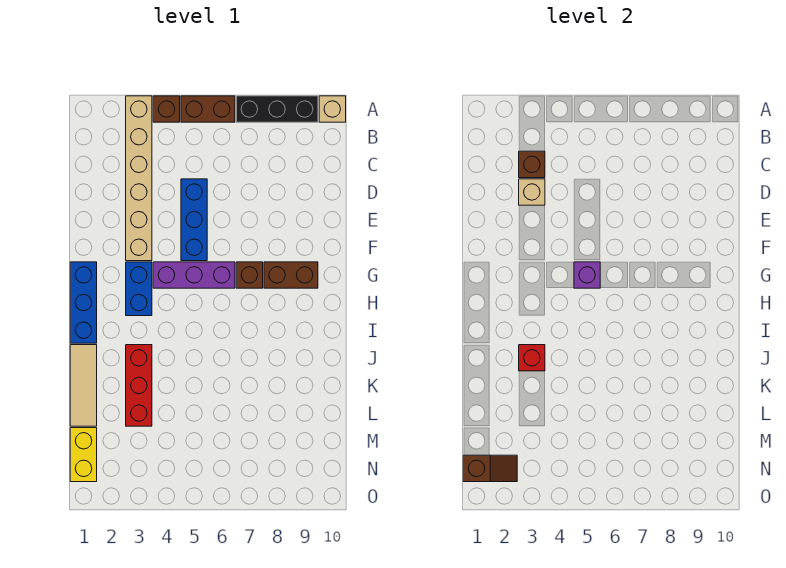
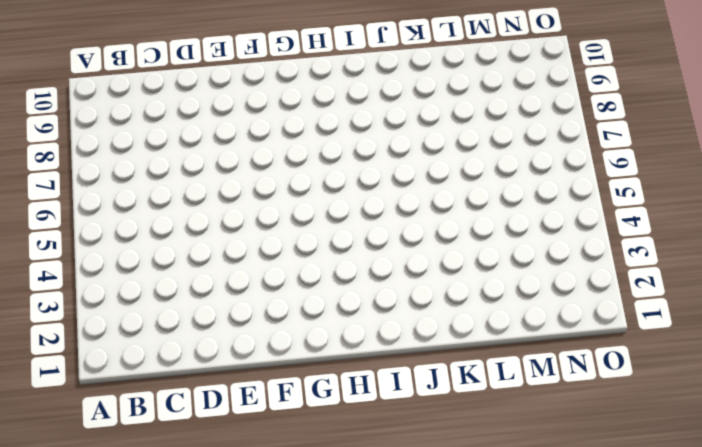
none -> tan 1x6 brick [126,96,152,261]
none -> brown 1x1 brick [153,96,180,122]
none -> brown 1x2 brick [181,96,235,122]

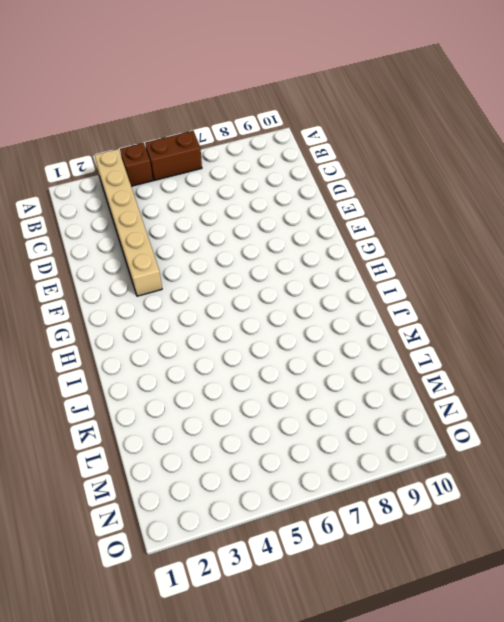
none -> black 1x3 brick [236,96,318,122]
none -> tan 1x1 brick [319,96,346,122]
none -> blue 1x3 brick [181,179,207,261]

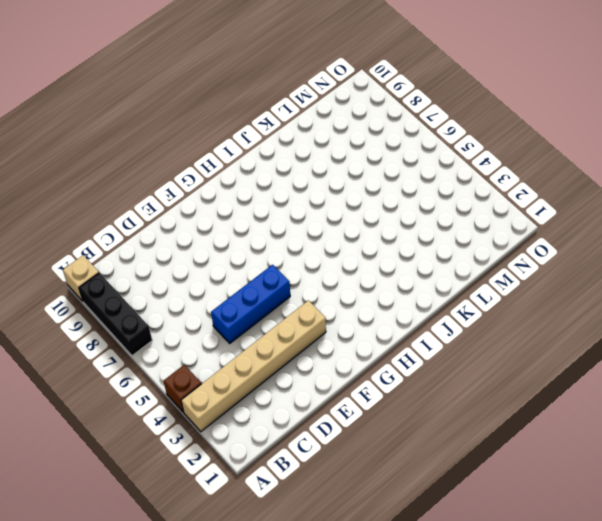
none -> brown 1x2 brick [181,96,235,122]
none -> blue 1x3 brick [70,262,97,343]
none -> blue 1x2 brick [126,262,152,316]

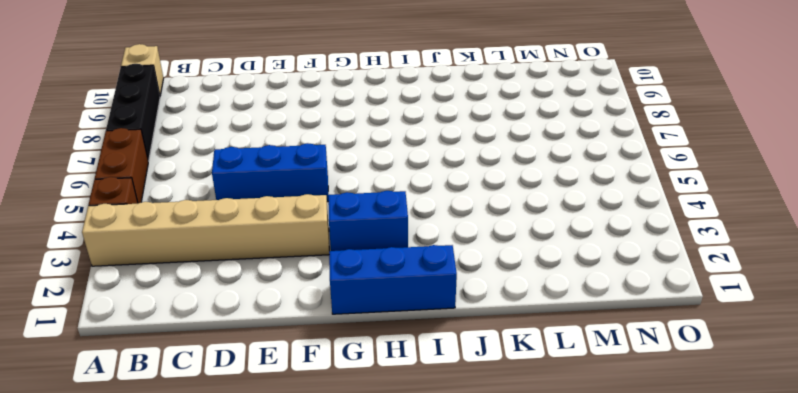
none -> purple 1x3 brick [153,262,235,288]
none -> brown 1x1 brick [236,262,263,288]
none -> brown 1x2 brick [264,262,318,288]

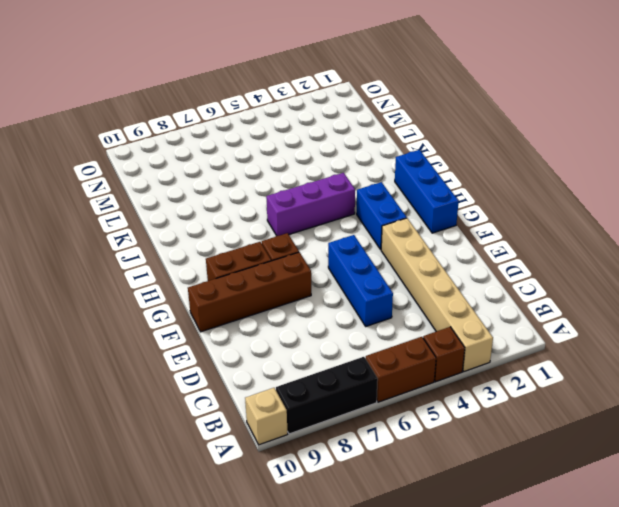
brown 1x4 brick [188,252,311,332] -> none
purple 1x3 brick [266,173,355,236] -> purple 1x3 brick moved to [153,262,235,288]
none -> tan 1x3 tile [70,345,97,426]
none -> red 1x3 brick [126,345,152,426]
none -> yellow 1x2 brick [70,428,97,482]

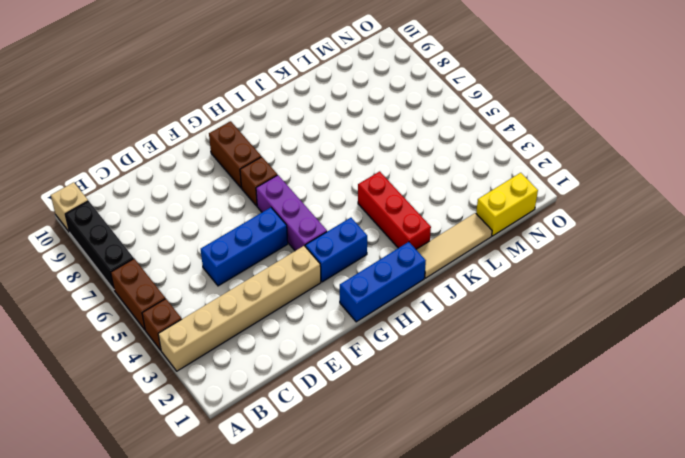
red 1x3 brick [358,171,431,249] -> red 1x3 brick turned to [126,345,152,426]
none -> brown 1x1 brick [519,151,545,178]
none -> tan 1x1 brick [519,179,545,205]
none -> purple 1x1 brick [574,262,600,288]

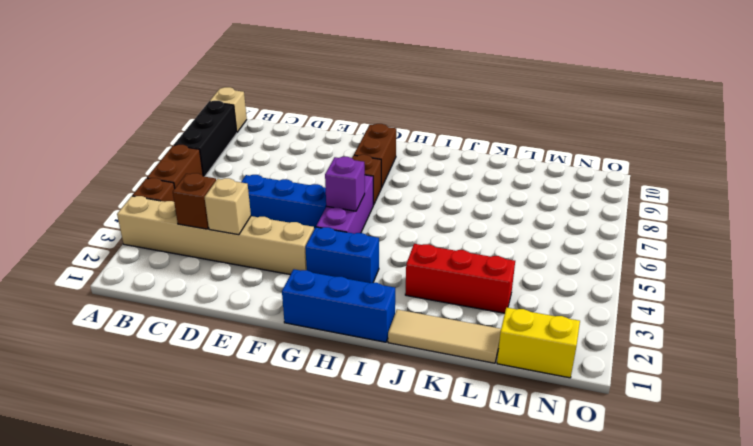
none -> red 1x1 brick [519,345,545,371]
none -> brown 1x2 slope [463,455,517,482]

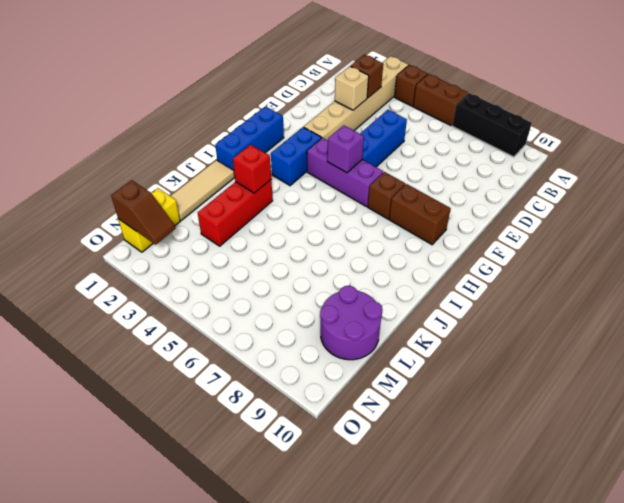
purple 2x2 round brick [320,286,382,360] -> none
none -> tan 1x1 brick [319,96,346,122]

